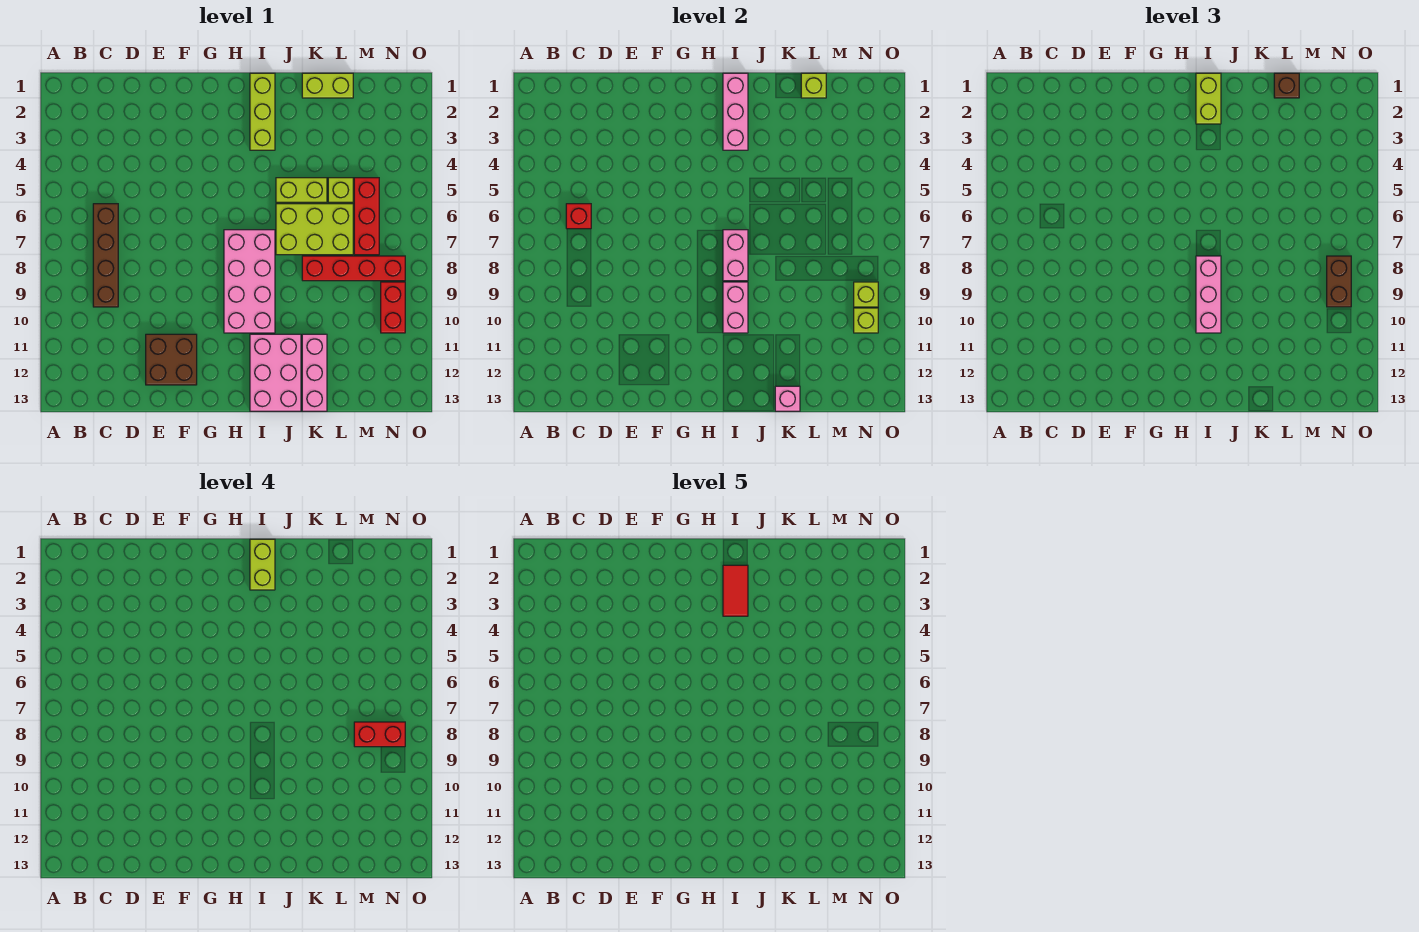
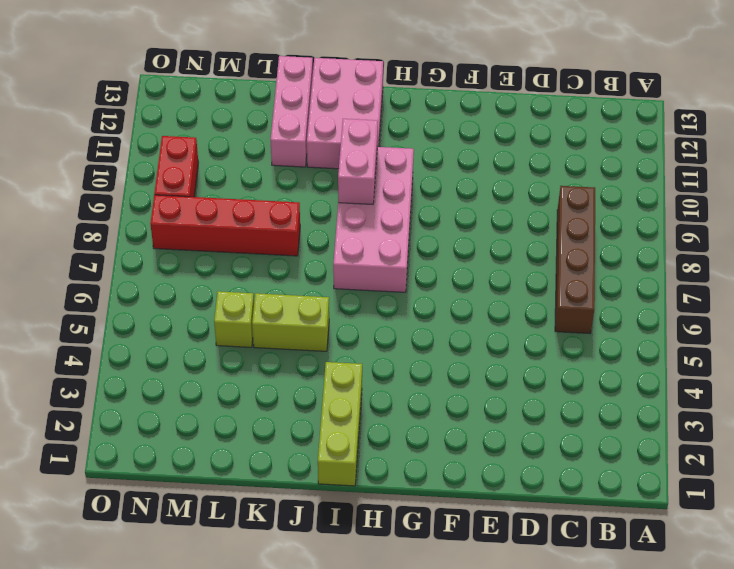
none -> brown 2x2 brick [146,334,197,385]
none -> lime 2x3 brick [276,204,353,255]
none -> lime 1x2 brick [302,73,353,98]

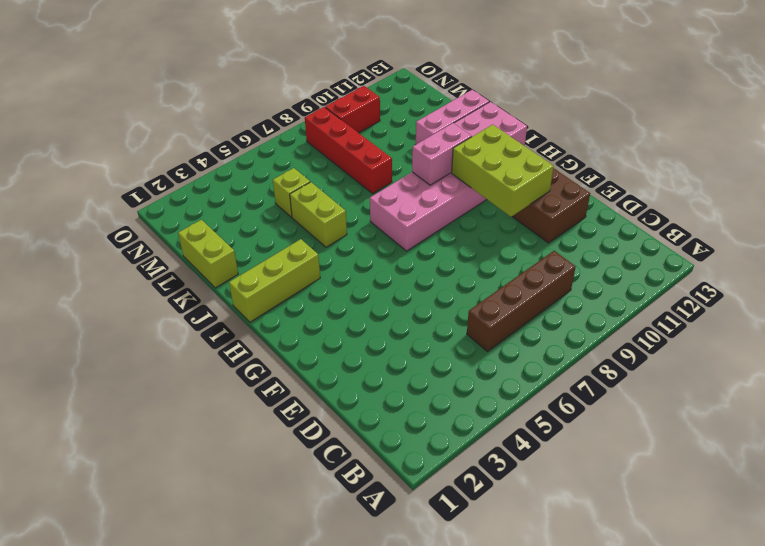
lime 2x3 brick [452,125,554,217] -> lime 2x3 brick moved to [276,204,353,255]
none -> red 1x3 brick [354,178,379,255]
none -> red 1x1 brick [566,204,591,229]
none -> pink 1x3 brick [723,73,748,150]

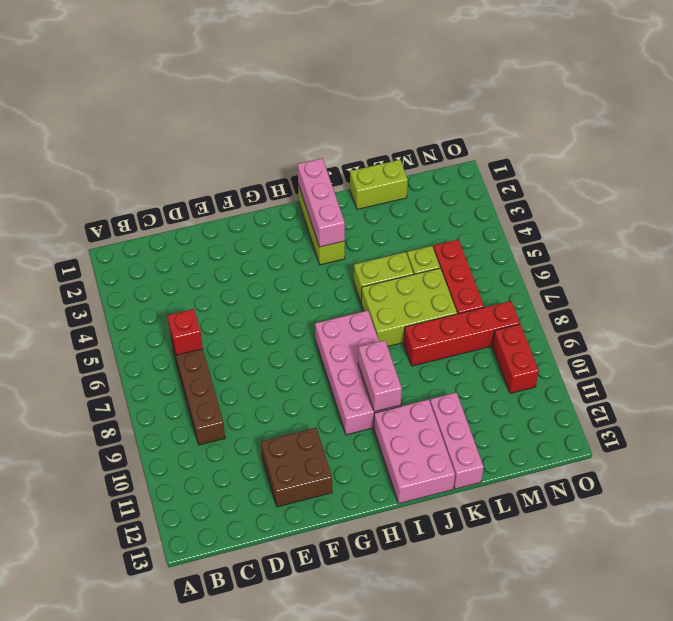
none -> pink 1x2 brick [723,230,748,281]
none -> pink 1x1 brick [775,386,800,411]
none -> lime 1x1 brick [801,73,826,98]

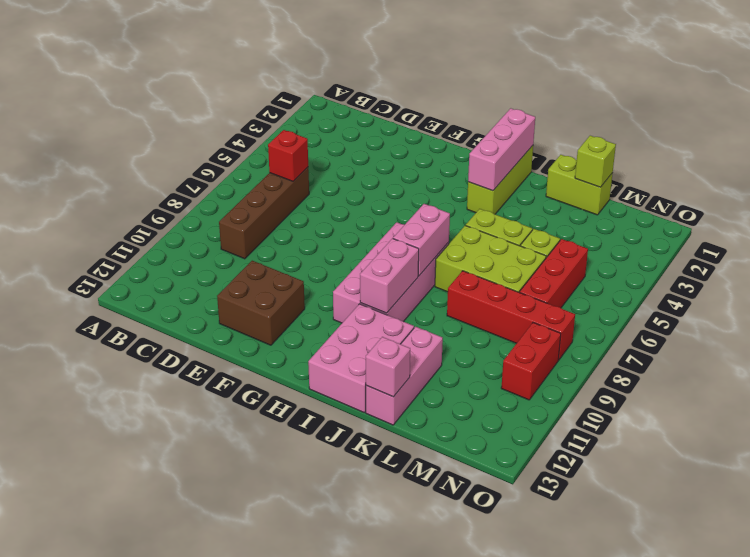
none -> lime 1x1 brick [854,282,878,307]
none -> lime 1x1 brick [854,308,878,333]
none -> lime 1x2 brick [1196,73,1221,124]

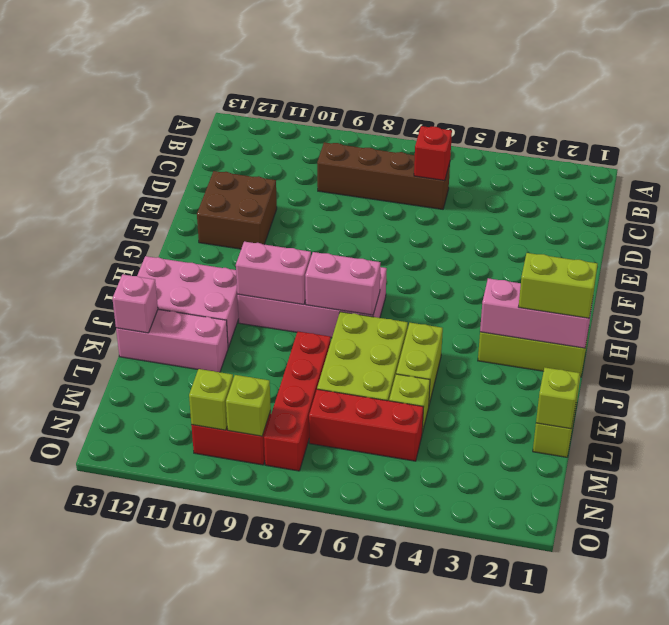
none -> pink 1x3 brick [1196,256,1221,333]
none -> brown 1x1 brick [1274,73,1299,98]
none -> brown 1x2 brick [1327,256,1351,307]

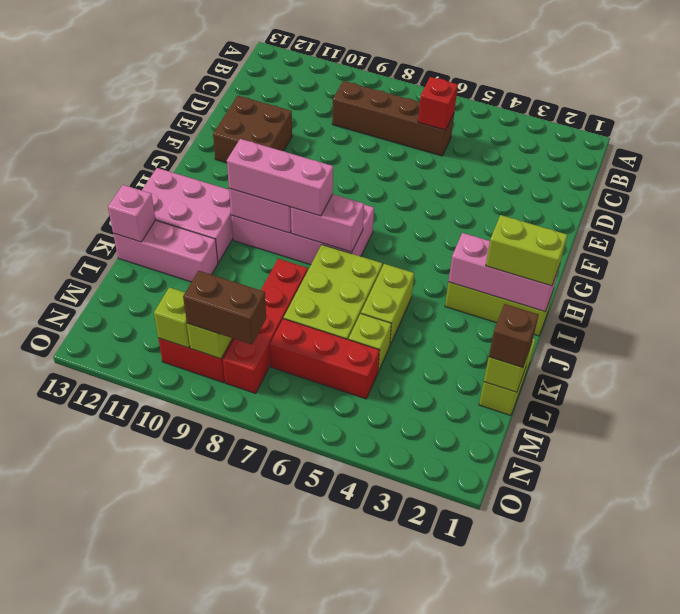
none -> lime 1x2 brick [250,539,275,590]
none -> red 1x2 brick [354,722,405,747]
none -> red 1x2 tile [723,565,748,616]

